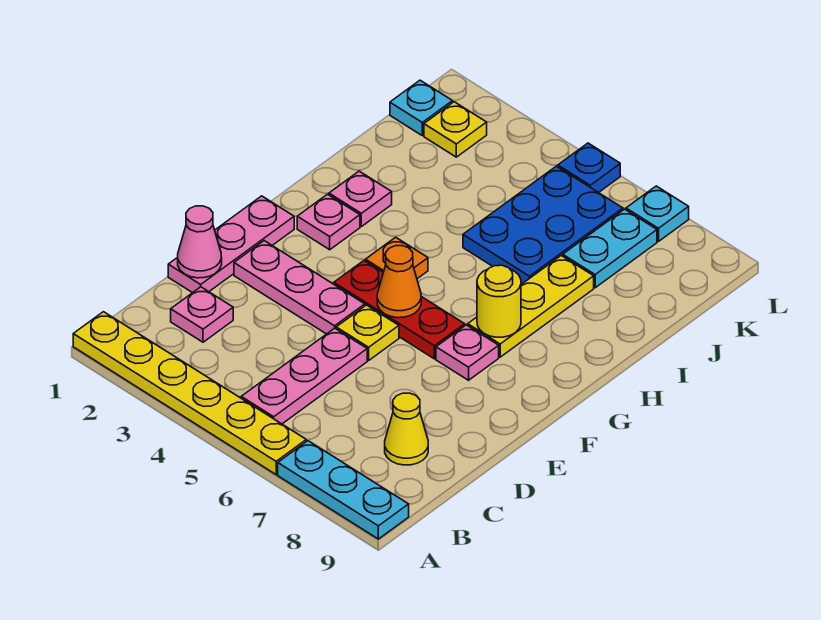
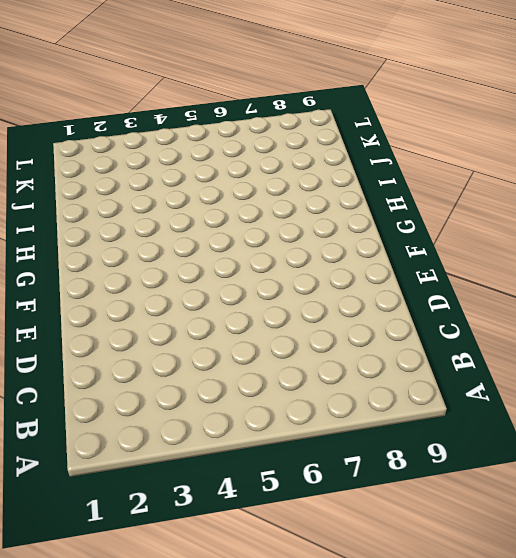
none -> yellow 1x6 plate [73,312,306,474]
none -> cyan 1x3 plate [278,441,409,539]
none -> pink 1x3 plate [241,328,367,424]

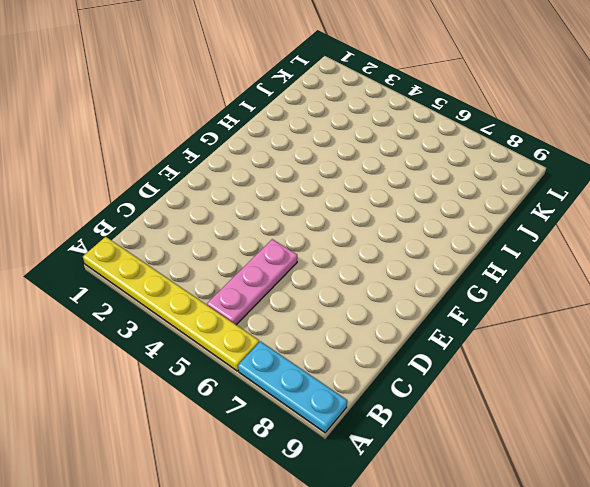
none -> pink 1x1 plate [171,287,233,342]
none -> yellow 1x1 cone [385,393,428,465]
none -> pink 1x3 plate [168,196,294,293]

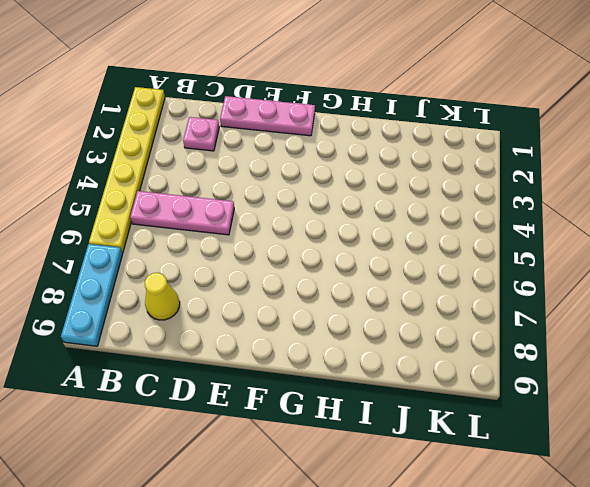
none -> pink 1x3 plate [234,241,365,334]
none -> yellow 1x1 plate [336,305,399,360]
none -> red 1x3 plate [334,261,465,359]

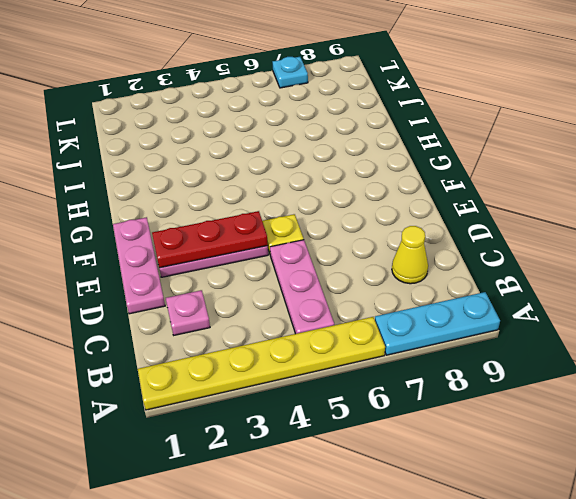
red 1x3 plate [152,211,268,268] -> red 1x3 plate moved to [334,261,465,359]
none -> pink 1x1 plate [436,325,499,380]
none -> pink 1x1 plate [297,194,360,250]
none -> orange 1x1 plate [366,237,428,279]

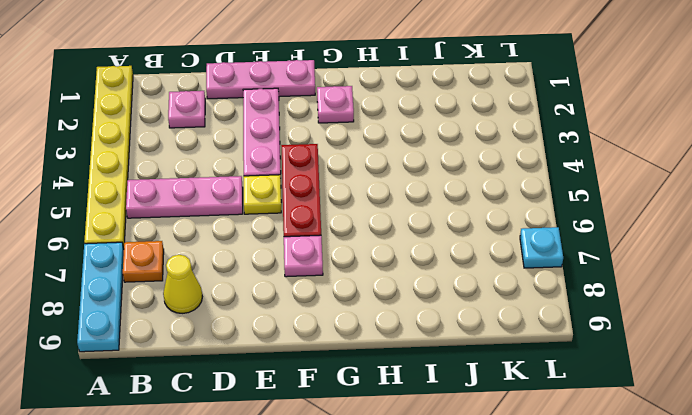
orange 1x1 plate [123,241,164,282] -> orange 1x1 plate moved to [366,237,428,279]
none -> yellow 1x3 plate [468,256,594,357]
none -> pink 1x1 plate [329,171,392,227]
none -> blue 2x3 plate [463,166,623,284]

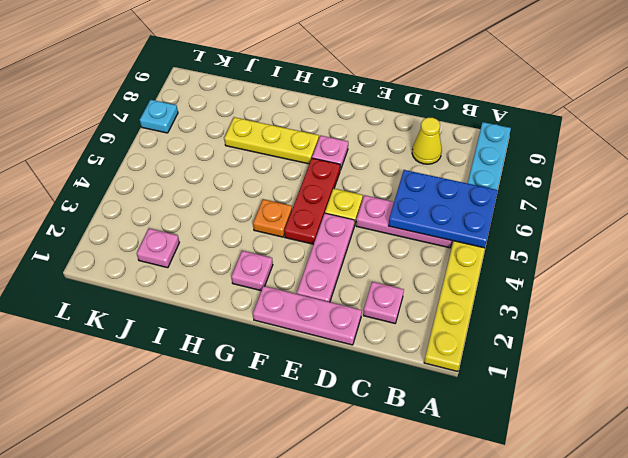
blue 2x3 plate [388,170,498,248] -> blue 2x3 plate moved to [463,166,623,284]
pink 1x1 plate [137,229,179,268] -> pink 1x1 plate moved to [329,171,392,227]
none -> cyan 1x2 plate [563,209,657,288]
none -> cyan 1x1 plate [390,80,452,135]
none -> yellow 1x1 plate [424,102,487,157]

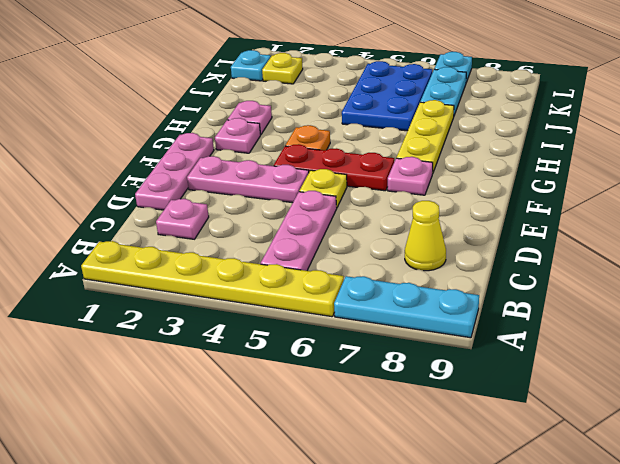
none -> blue 1x1 plate [558,143,620,193]
none -> pink 1x1 cone [178,206,222,278]
none -> orange 1x1 cone [377,246,421,318]

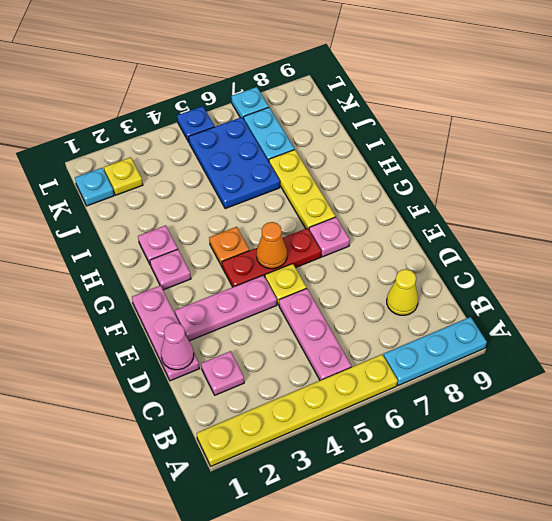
none -> yellow 1x1 round brick [477,265,521,337]

